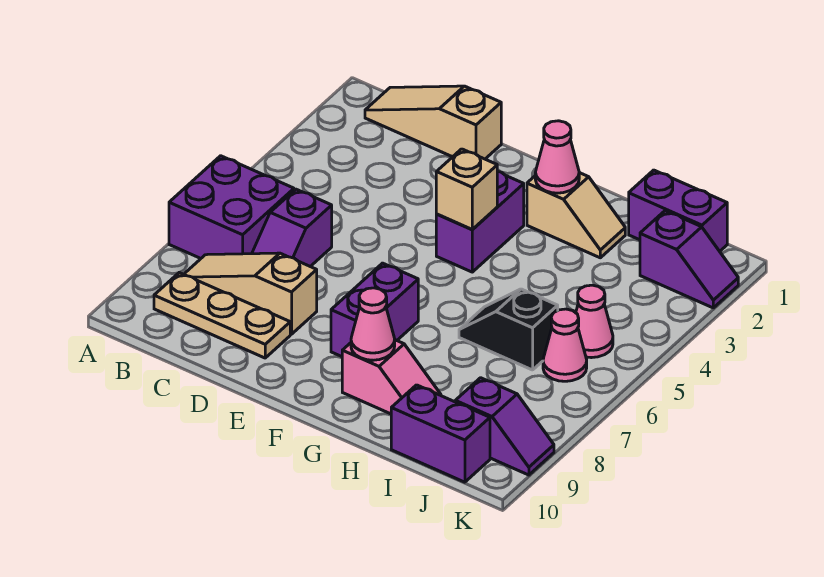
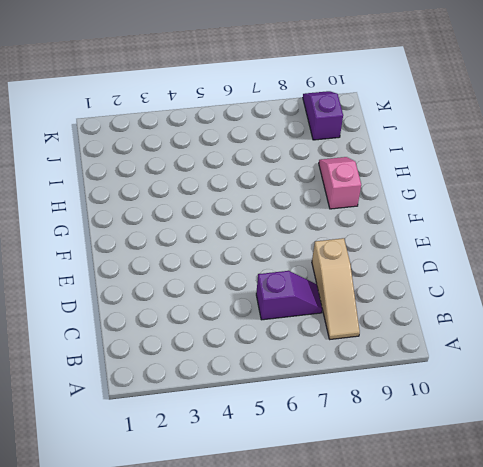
none -> purple 2x2 brick [169,156,294,258]
none -> tan 1x3 slope [365,86,501,159]
none -> tan 1x3 plate [154,273,290,358]

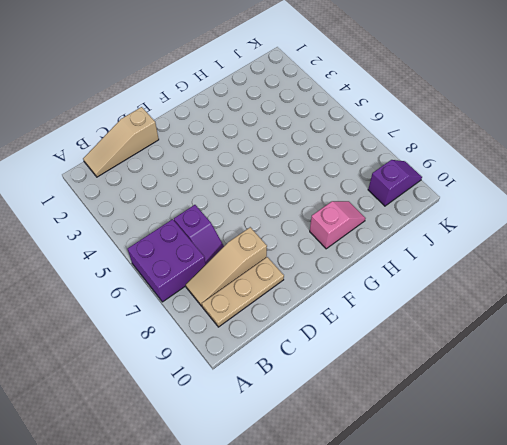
none -> purple 1x2 brick [436,171,524,272]
none -> purple 1x2 brick [331,263,418,357]
none -> tan 1x2 slope [527,173,625,258]

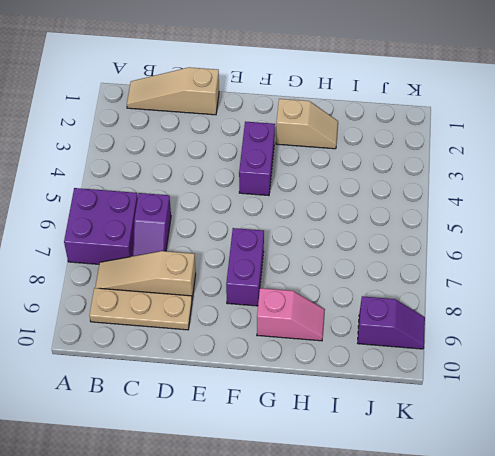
none -> black 1x2 slope [459,289,558,370]
none -> purple 1x2 brick [629,170,727,251]
none -> purple 1x2 brick [391,385,490,482]

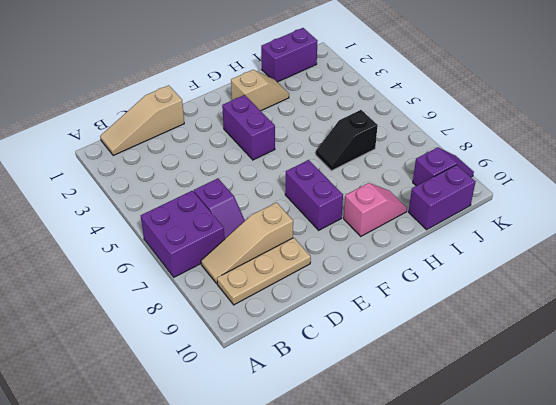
none -> purple 1x2 slope [640,211,738,308]
none -> pink 1x1 cone [576,285,613,358]
none -> pink 1x1 cone [543,309,587,381]

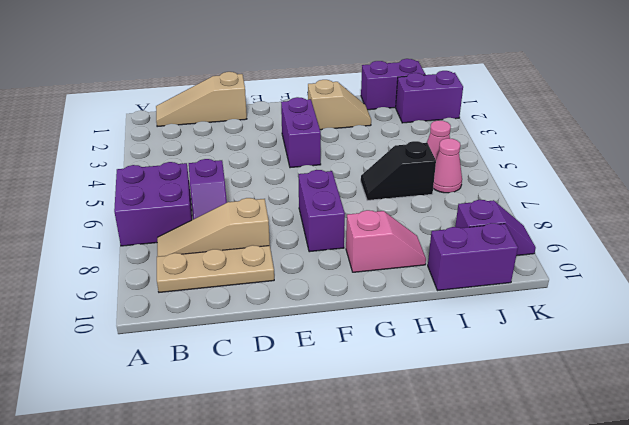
purple 1x2 brick [396,71,463,123] -> purple 1x2 slope [640,211,738,308]
none -> tan 1x1 brick [436,149,497,230]
none -> pink 1x1 cone [535,121,579,193]
none -> pink 1x1 cone [351,288,395,360]

